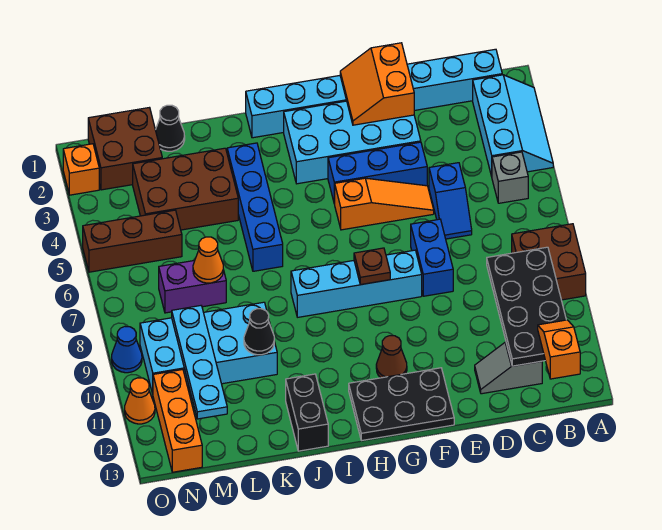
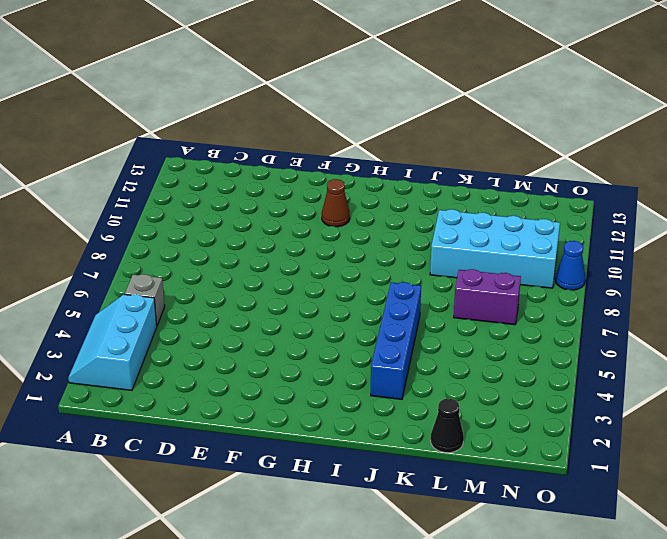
none -> brown 2x2 brick [512,224,586,300]
none -> cyan 1x8 brick [246,49,502,138]
none -> grey 1x2 slope [475,342,542,394]
none -> blue 1x2 slope [429,163,472,239]

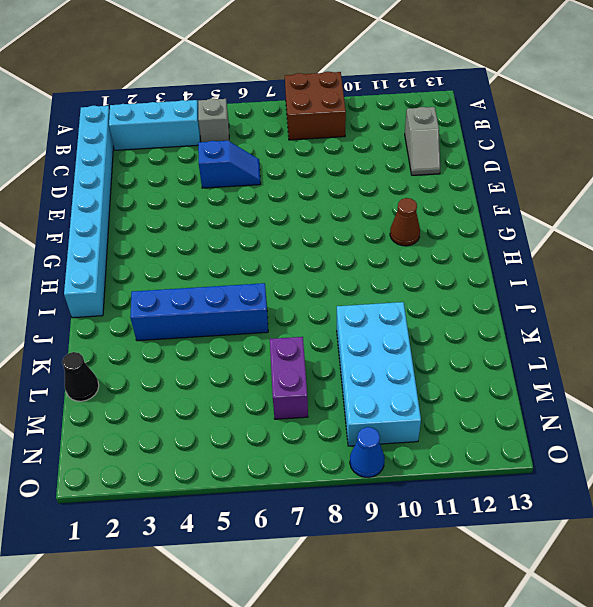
none -> cyan 2x4 brick [284,101,421,184]
none -> blue 1x3 brick [328,142,427,204]
none -> orange 1x3 slope [335,178,434,230]
none -> blue 1x2 brick [411,219,453,296]

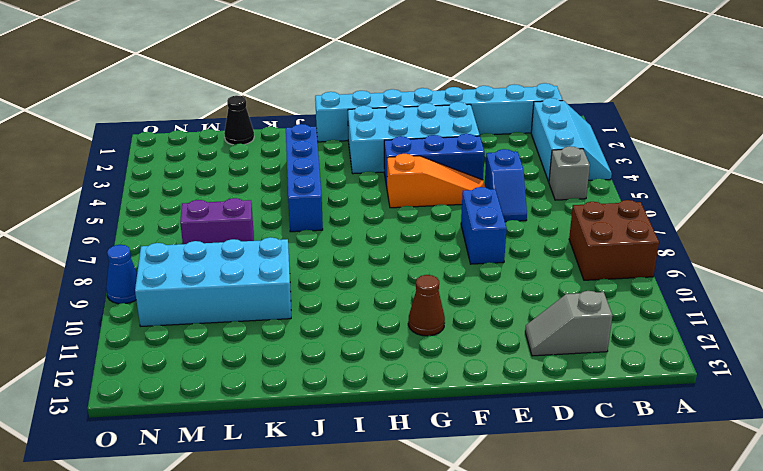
none -> cyan 1x4 brick [291,250,422,317]
none -> black 2x3 plate [349,368,454,441]
none -> black 1x2 brick [286,374,328,451]
none -> brown 2x3 brick [133,148,238,230]

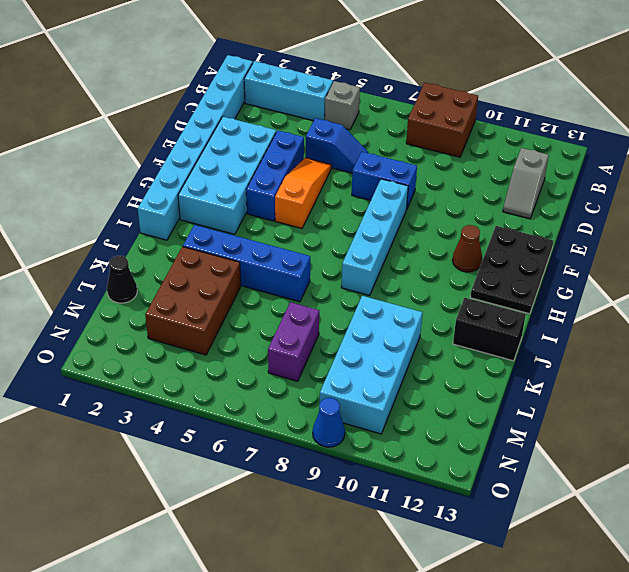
none -> brown 2x2 brick [88,108,162,190]
none -> brown 1x3 brick [83,210,182,272]
none -> orange 1x3 brick [153,370,202,472]
none -> orange 1x1 brick [63,144,99,195]

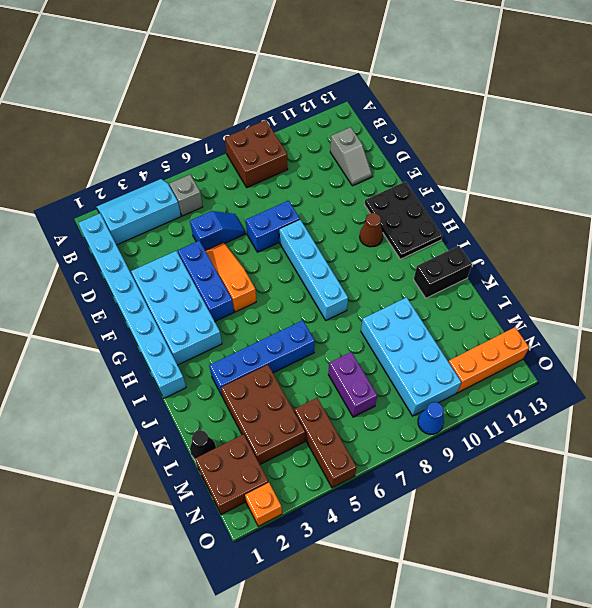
none -> orange 1x1 cone [125,378,155,424]
none -> black 2x4 plate [487,247,566,366]
none -> orange 2x2 slope [340,43,414,125]
none -> brown 1x1 plate [354,248,390,285]

